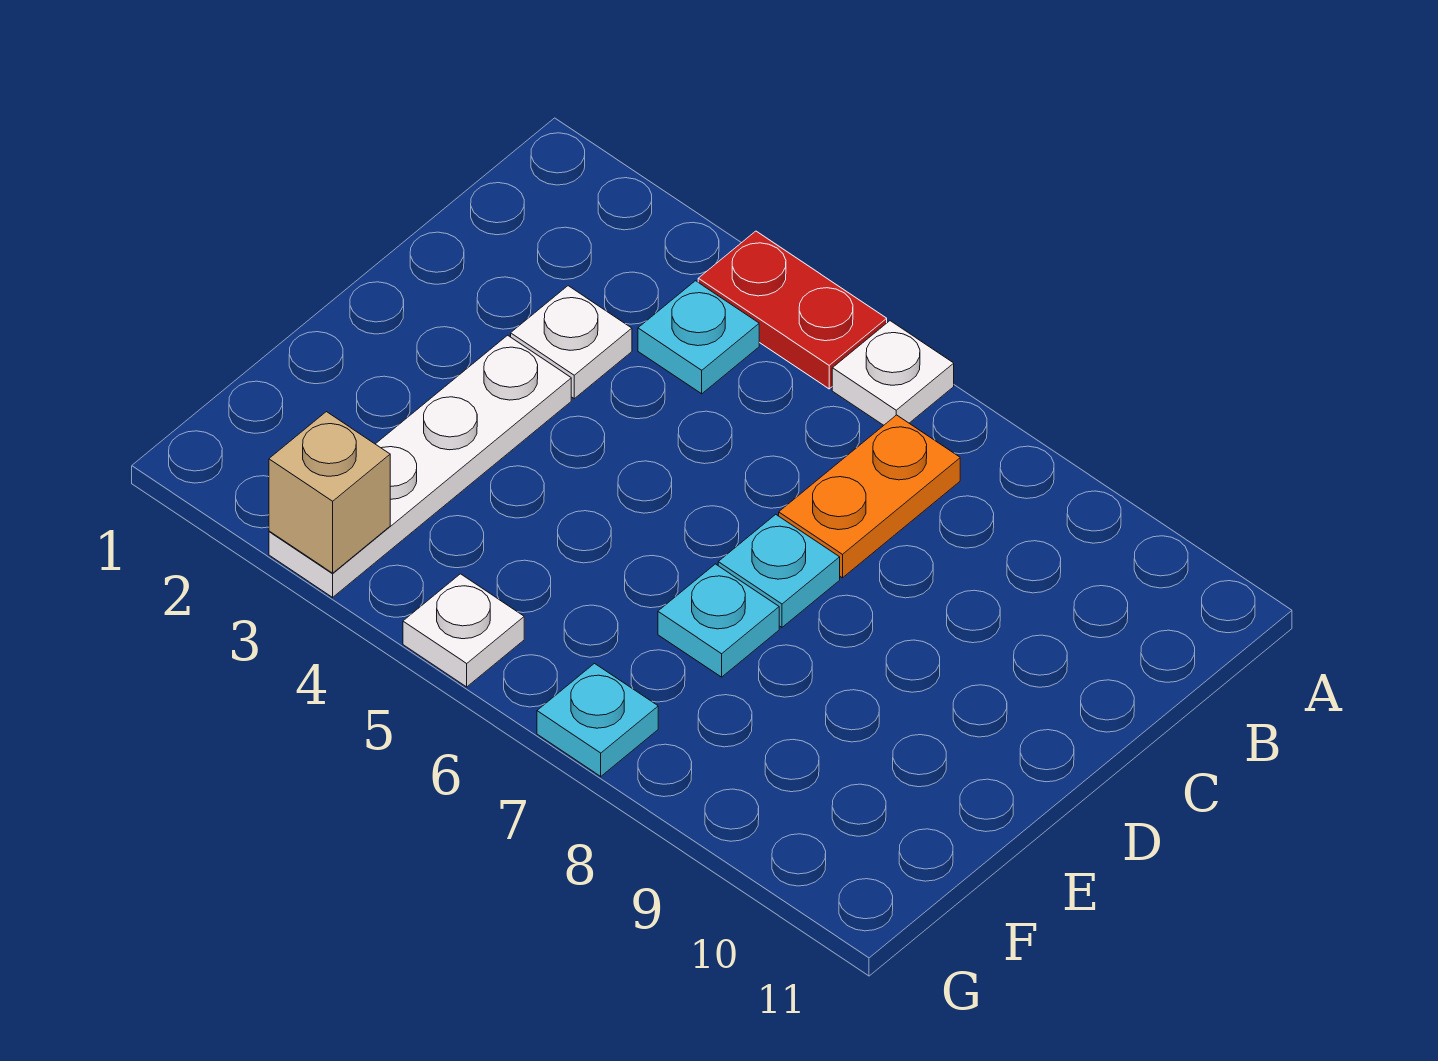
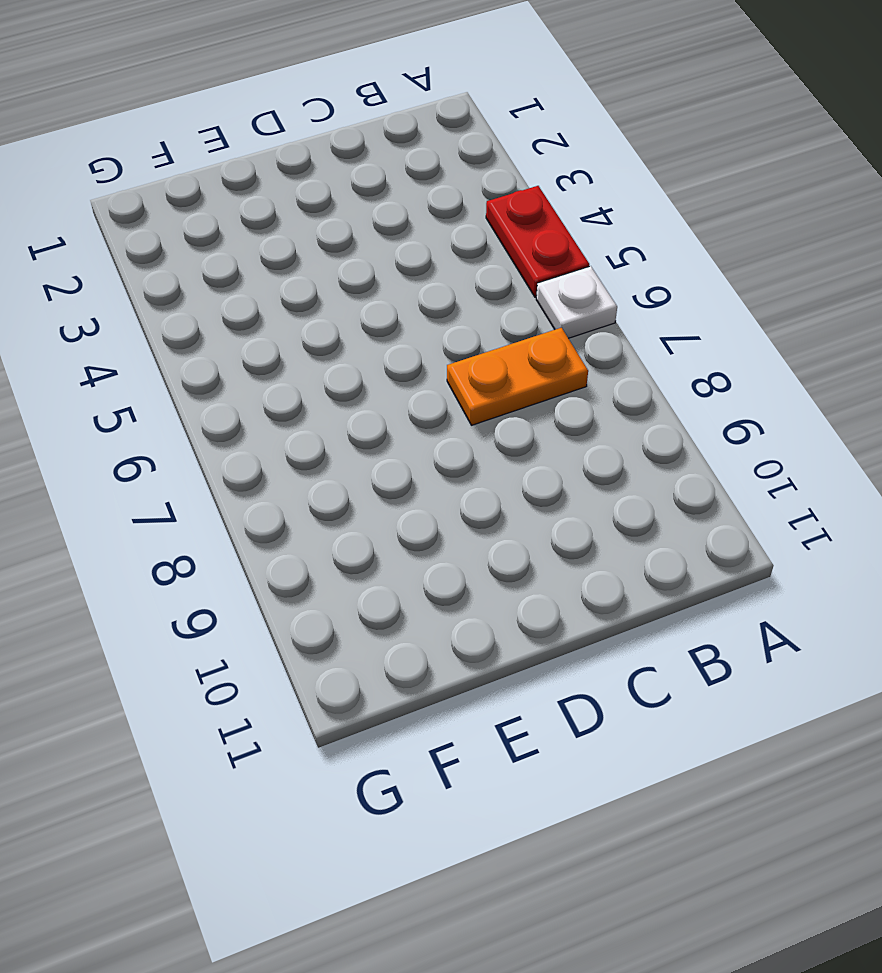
none -> cyan 1x1 plate [638,281,759,394]
none -> white 1x1 plate [511,286,632,399]

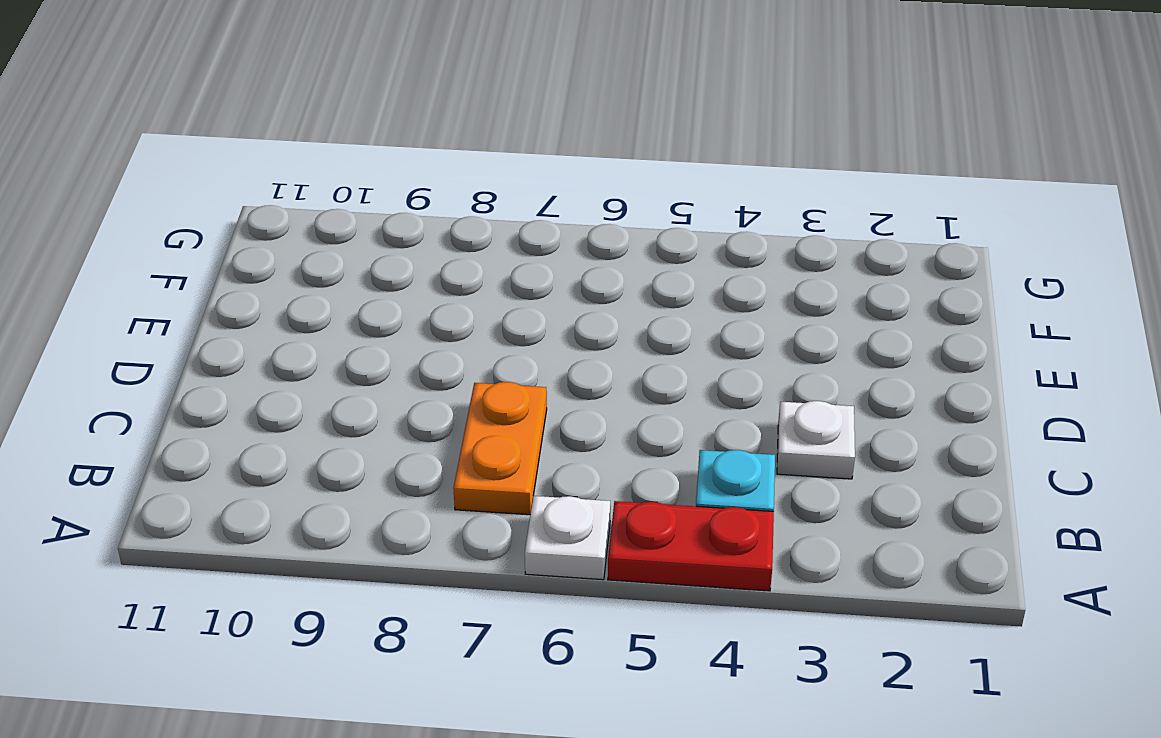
none -> white 1x4 plate [269,335,571,597]
none -> cyan 1x1 plate [718,514,840,627]

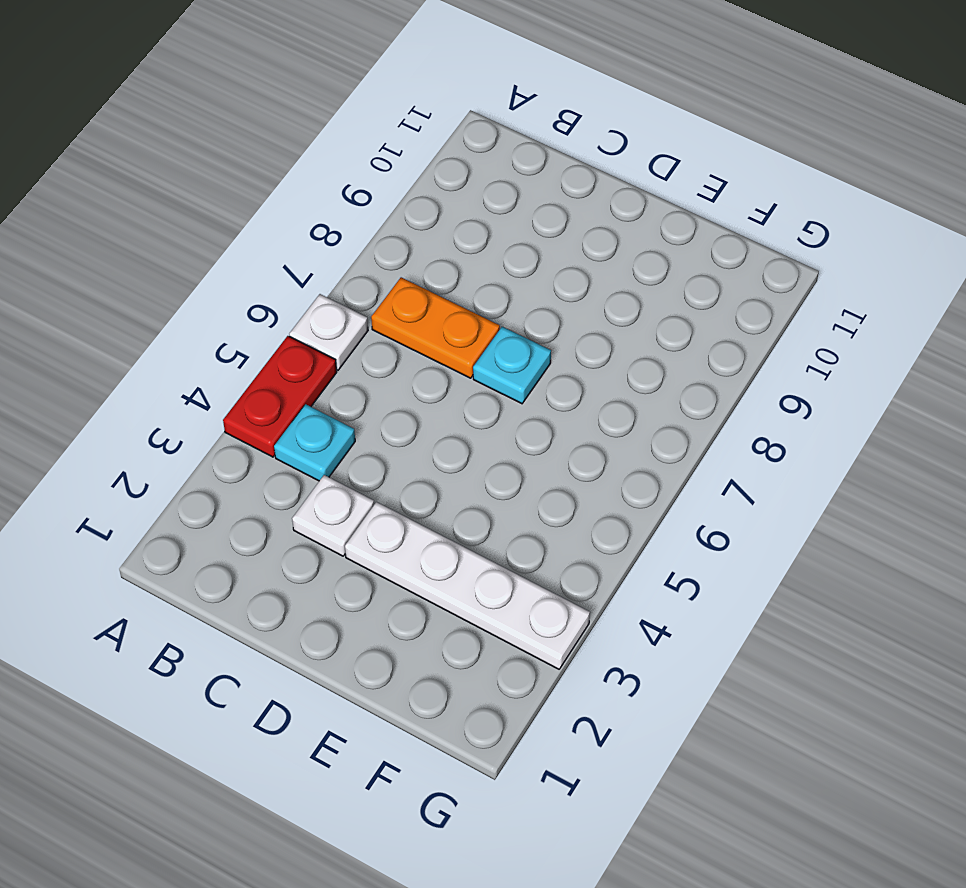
none -> cyan 1x1 plate [658,564,779,677]
none -> white 1x1 plate [403,574,524,687]

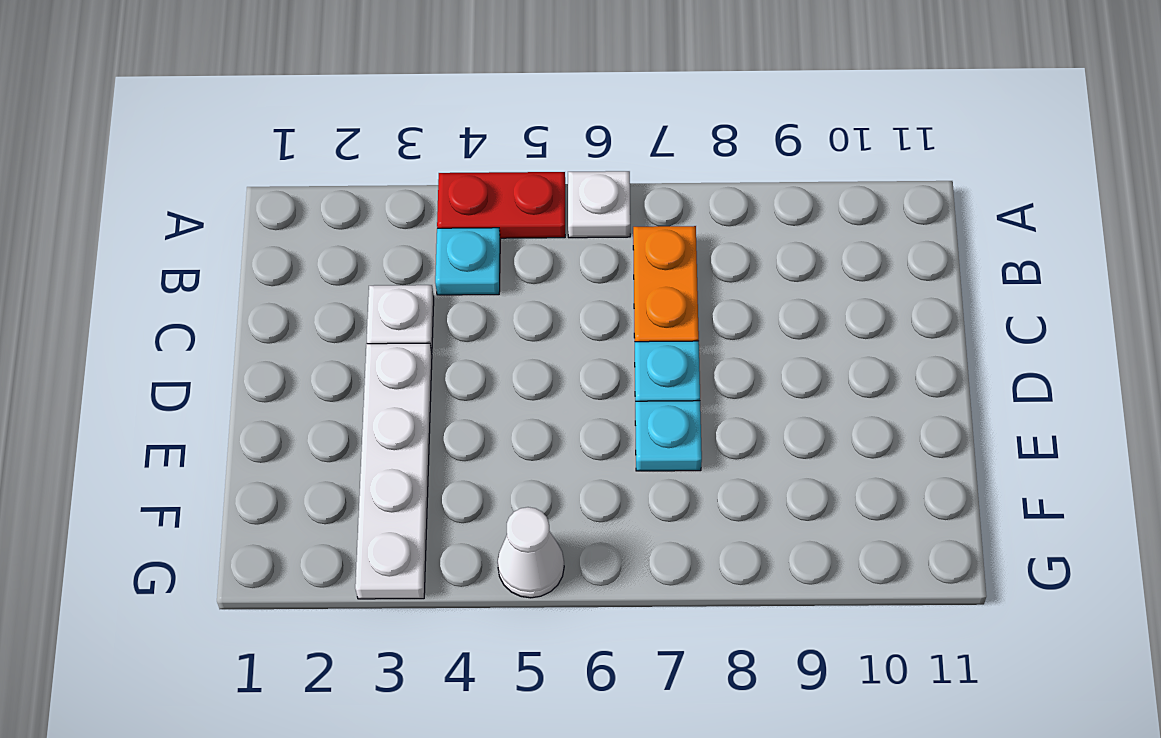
white 1x1 cone [498,507,564,598] -> white 1x1 plate [403,574,524,687]
none -> cyan 1x1 plate [537,664,658,776]
none -> tan 1x1 brick [269,412,390,573]

